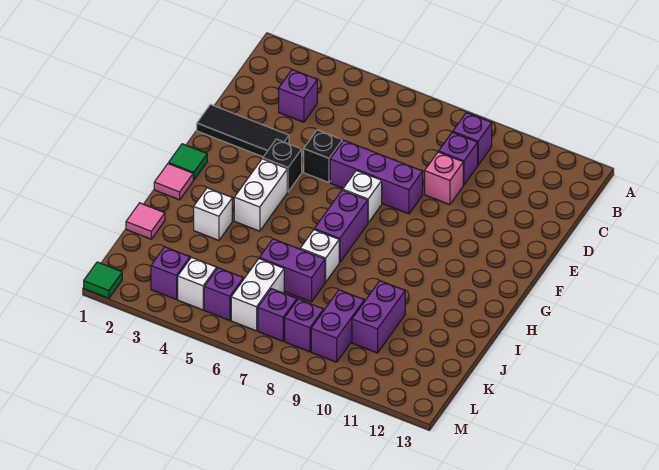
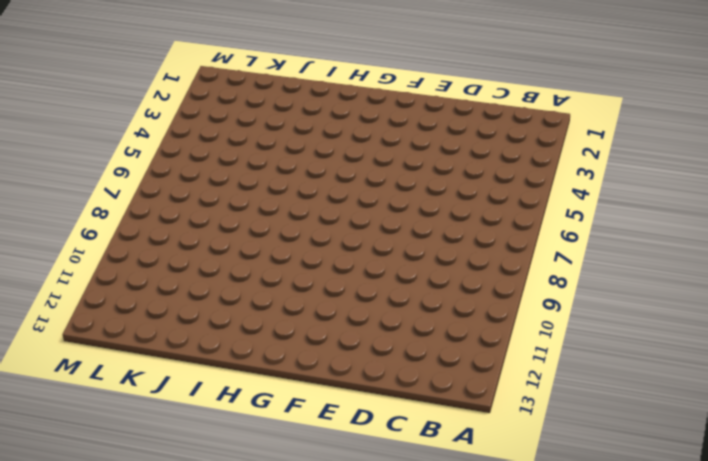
none -> purple 1x1 brick [453,113,492,165]
none -> purple 1x1 brick [279,70,317,122]
none -> purple 1x1 brick [439,132,478,185]

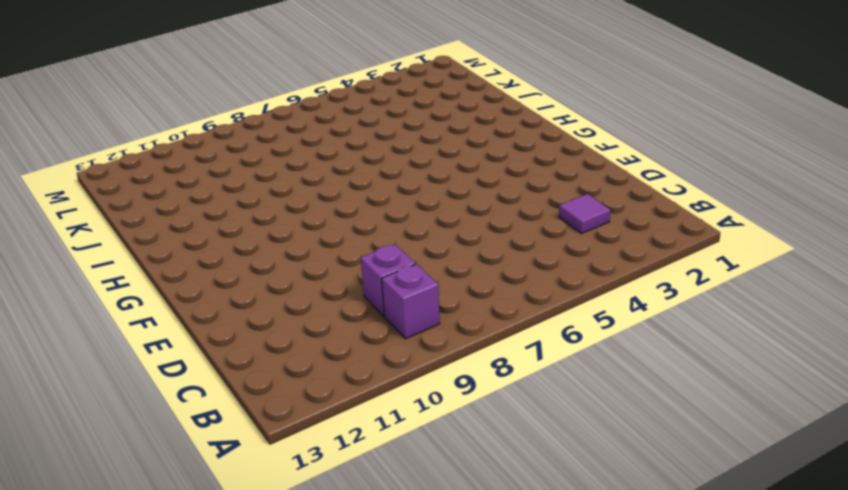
purple 1x1 tile [559,194,610,234] -> purple 1x1 brick [279,70,317,122]
none -> pink 1x1 brick [425,152,463,205]
none -> black 1x3 tile [197,104,289,157]
none -> black 1x1 brick [304,130,342,182]

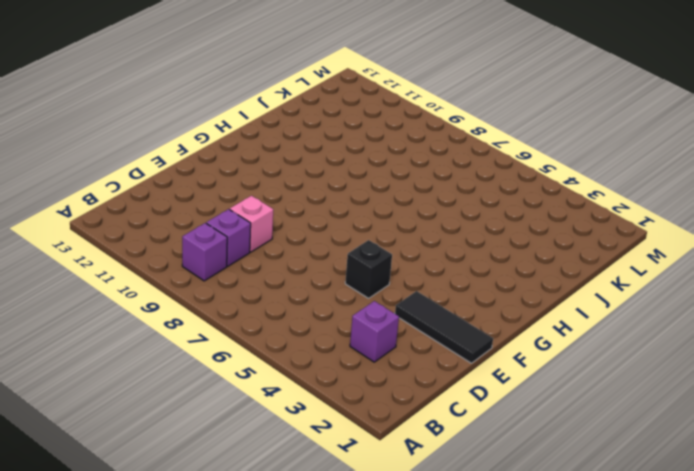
none -> purple 1x3 brick [330,141,423,214]
none -> black 1x1 brick [263,139,302,192]
none -> white 1x1 brick [343,171,382,223]

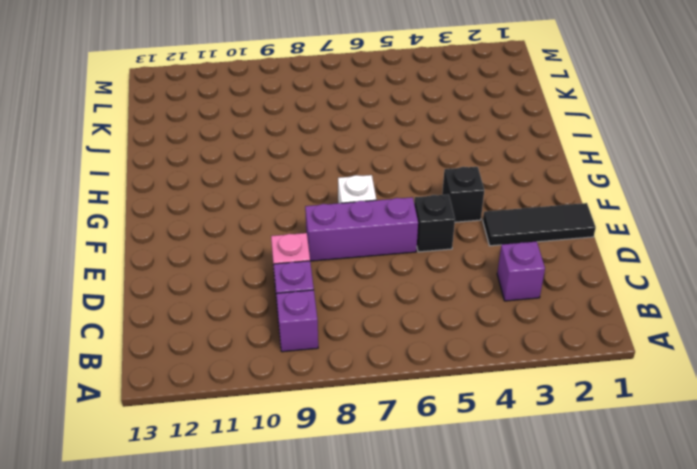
none -> green 1x1 tile [169,144,207,180]
none -> white 1x2 brick [234,159,287,231]
none -> purple 1x2 brick [315,190,368,263]

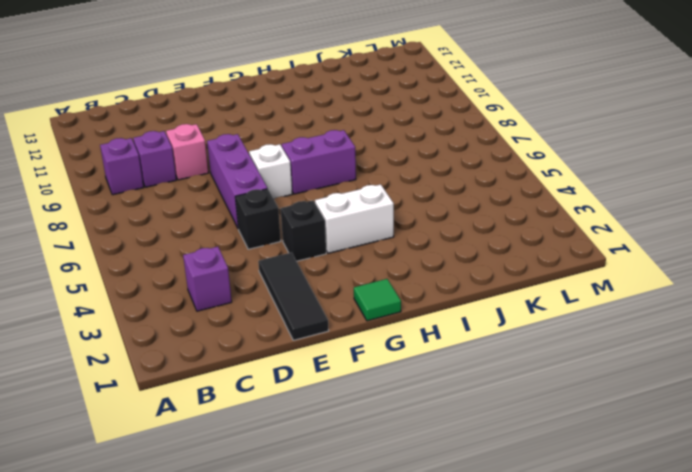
none -> pink 1x1 tile [154,164,193,200]
none -> white 1x1 brick [194,188,232,240]
none -> white 1x1 brick [300,230,339,282]

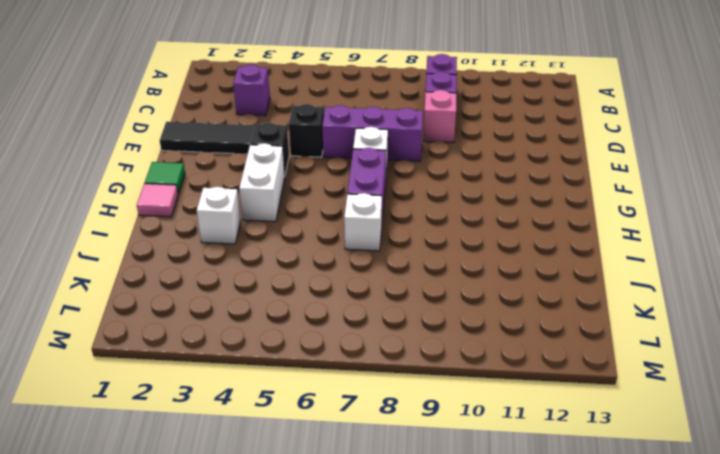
none -> pink 1x1 tile [126,203,165,239]
none -> purple 1x2 brick [259,239,325,302]
none -> purple 1x2 brick [352,281,405,353]

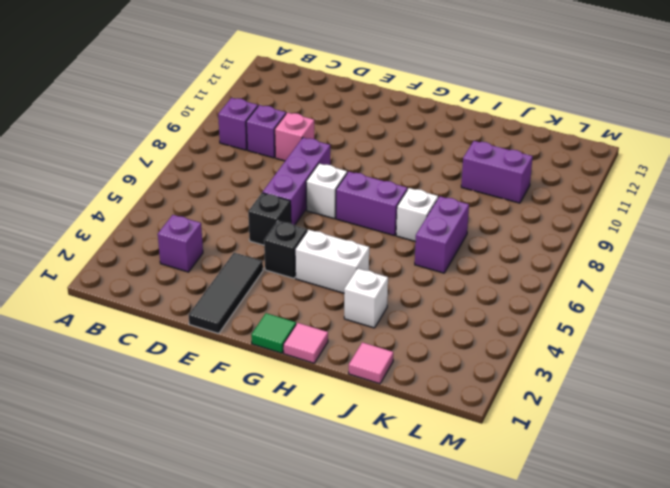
none -> white 1x2 brick [231,259,284,331]
none -> purple 1x2 brick [311,290,364,362]
none -> purple 1x1 brick [151,247,190,300]

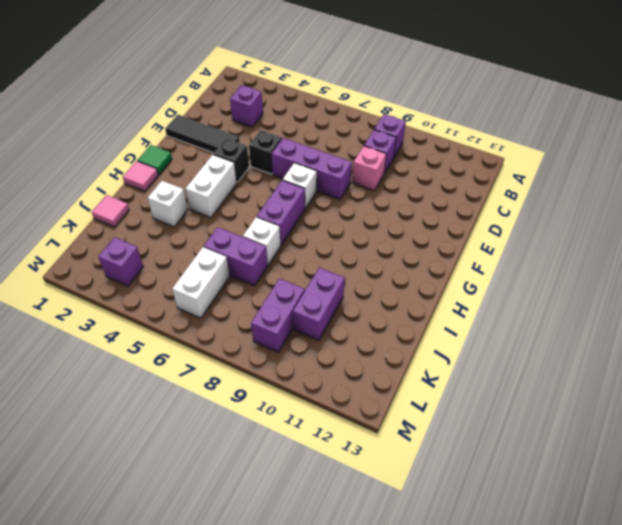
none -> white 1x1 brick [178,257,217,310]
none -> purple 1x1 brick [204,268,243,320]
none -> purple 1x1 brick [258,289,297,341]

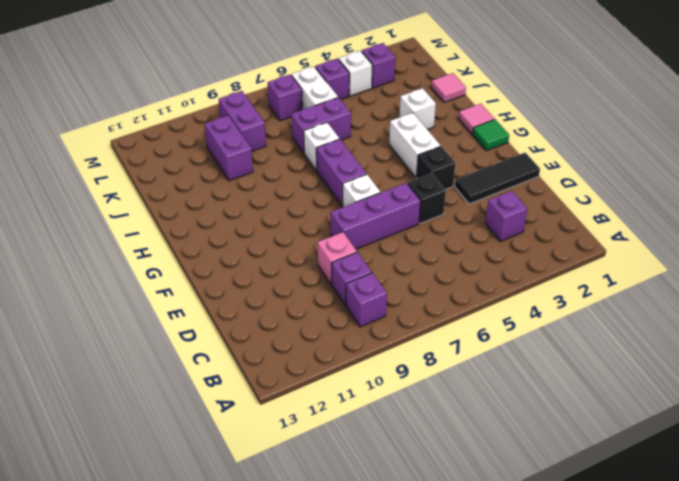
none -> purple 1x1 brick [285,299,323,352]
none -> green 1x1 tile [84,262,122,298]

